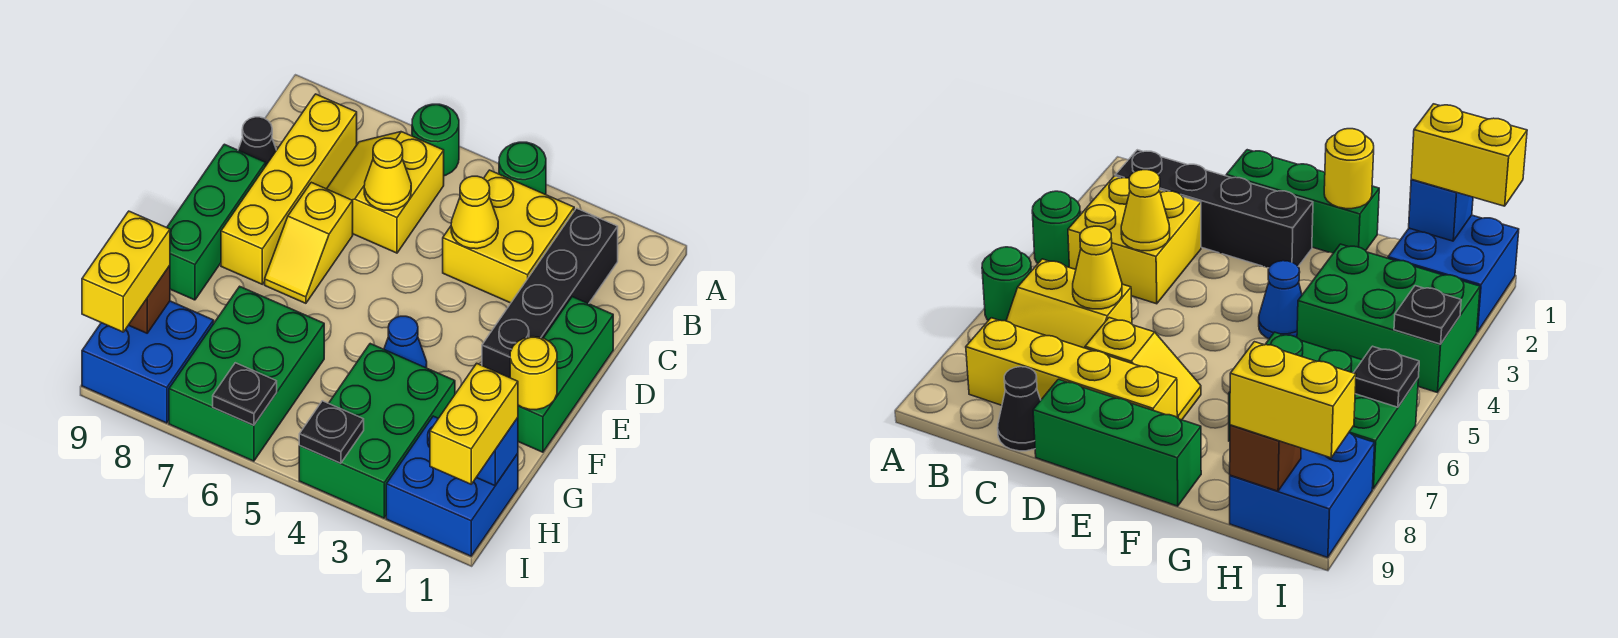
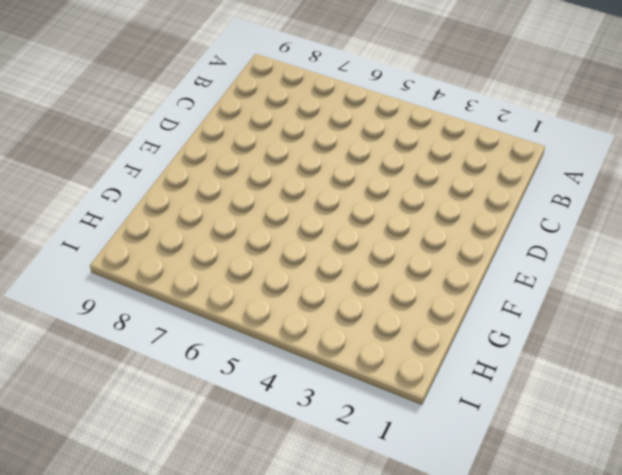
none -> green 1x1 round brick [499,142,546,195]
none -> green 1x1 round brick [412,104,459,176]
none -> black 1x4 brick [482,208,618,378]

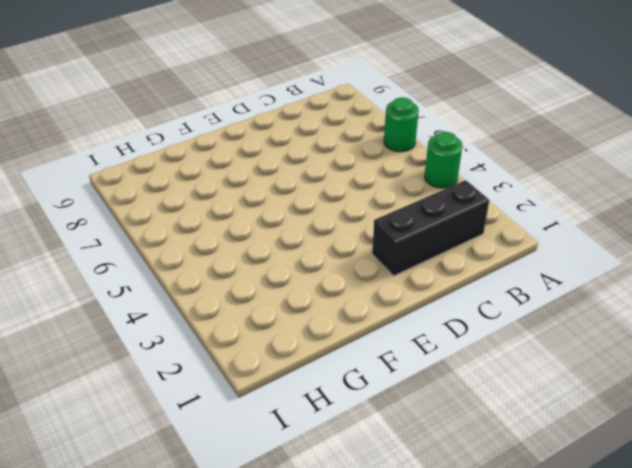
black 1x3 brick [372,180,489,276] -> black 1x4 brick [482,208,618,378]
none -> yellow 2x2 brick [443,170,574,303]
none -> yellow 2x2 slope [327,132,444,253]
none -> yellow 1x4 brick [221,94,357,284]

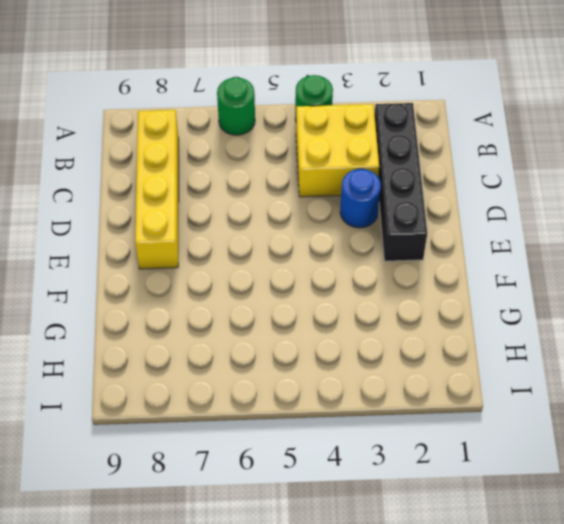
blue 1x1 round brick [340,169,381,228] -> none
none -> yellow 2x2 slope [327,132,444,253]
none -> black 1x1 cone [238,117,276,165]
none -> green 1x3 brick [518,297,613,452]

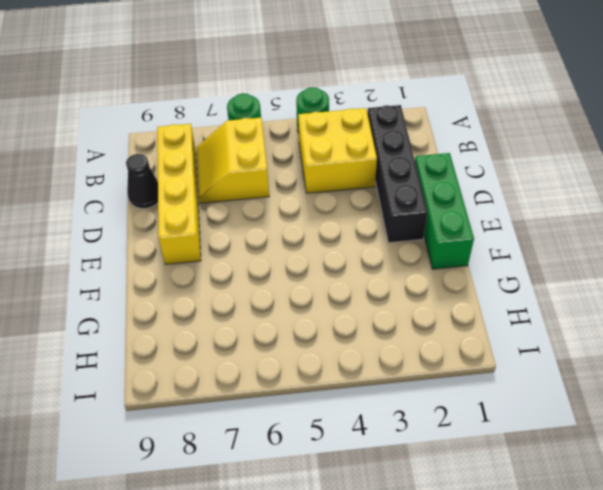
none -> yellow 1x2 slope [265,182,353,303]
none -> green 1x3 brick [167,144,266,300]
none -> blue 1x1 cone [384,316,427,368]

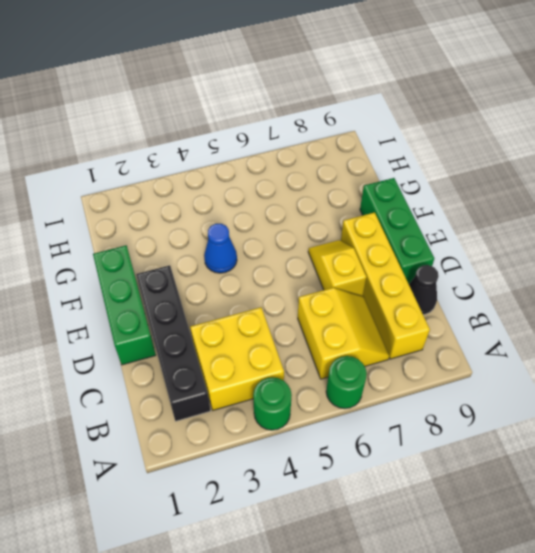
none -> green 2x3 brick [299,344,455,518]
none -> green 2x3 brick [169,286,324,461]
none -> blue 2x2 brick [386,416,518,556]

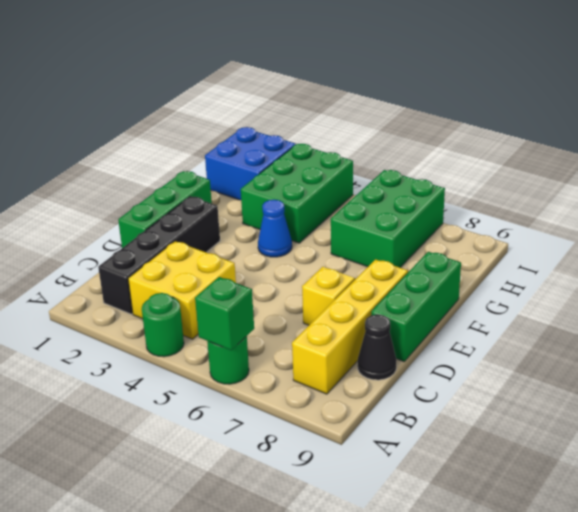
green 1x1 brick [195,277,254,350] -> none
none -> yellow 2x2 slope [327,132,444,253]
none -> blue 2x2 brick [82,301,214,423]
none -> yellow 1x1 cone [451,176,498,249]

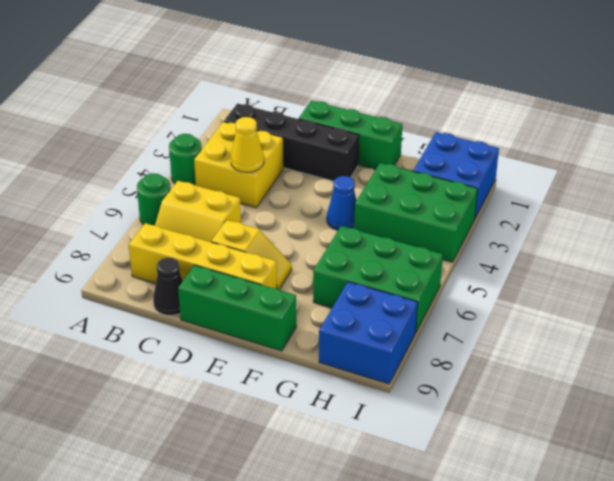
none -> yellow 1x1 cone [364,138,411,210]
none -> yellow 1x1 round brick [510,337,557,410]
none -> blue 1x1 brick [476,418,518,486]

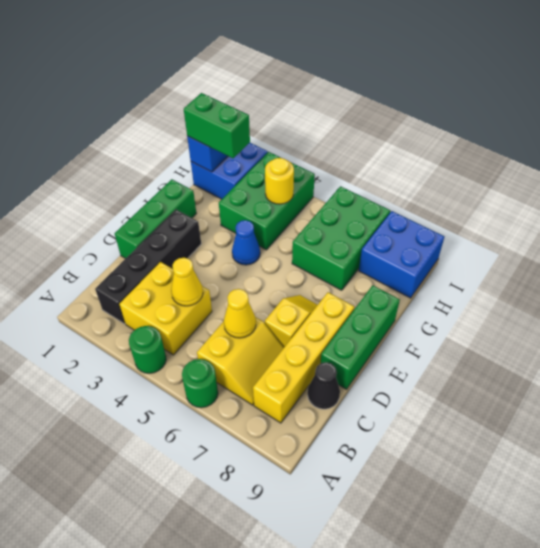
green 1x2 brick [184,93,250,158] -> yellow 1x2 brick [430,363,518,484]
yellow 1x1 round brick [265,158,294,204] -> yellow 1x1 round brick moved to [510,337,557,410]
none -> brown 1x1 brick [129,266,170,333]
none -> black 1x1 plate [299,401,364,463]
none -> black 1x1 plate [213,363,277,425]

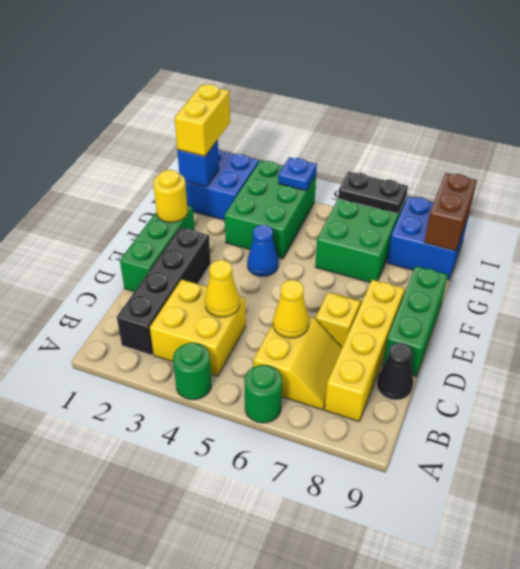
brown 1x2 brick [424,173,477,251] -> brown 1x1 brick [129,266,170,333]
blue 1x1 plate [278,157,317,191] -> black 1x1 plate [299,401,364,463]
black 1x2 plate [338,172,408,214] -> black 1x1 plate [213,363,277,425]
none -> yellow 1x2 brick [82,211,170,332]

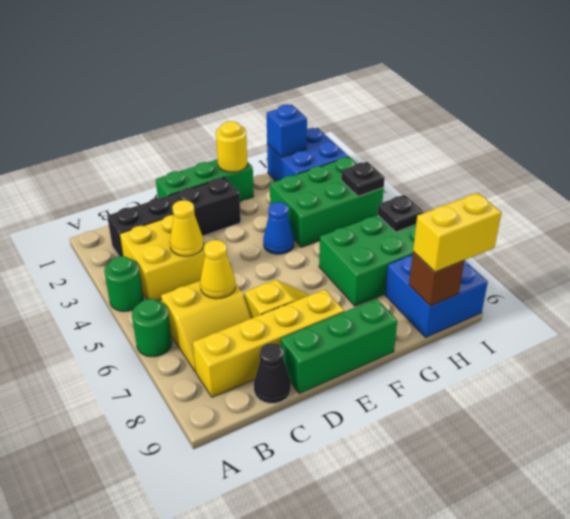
none -> yellow 1x2 brick [430,363,518,484]

